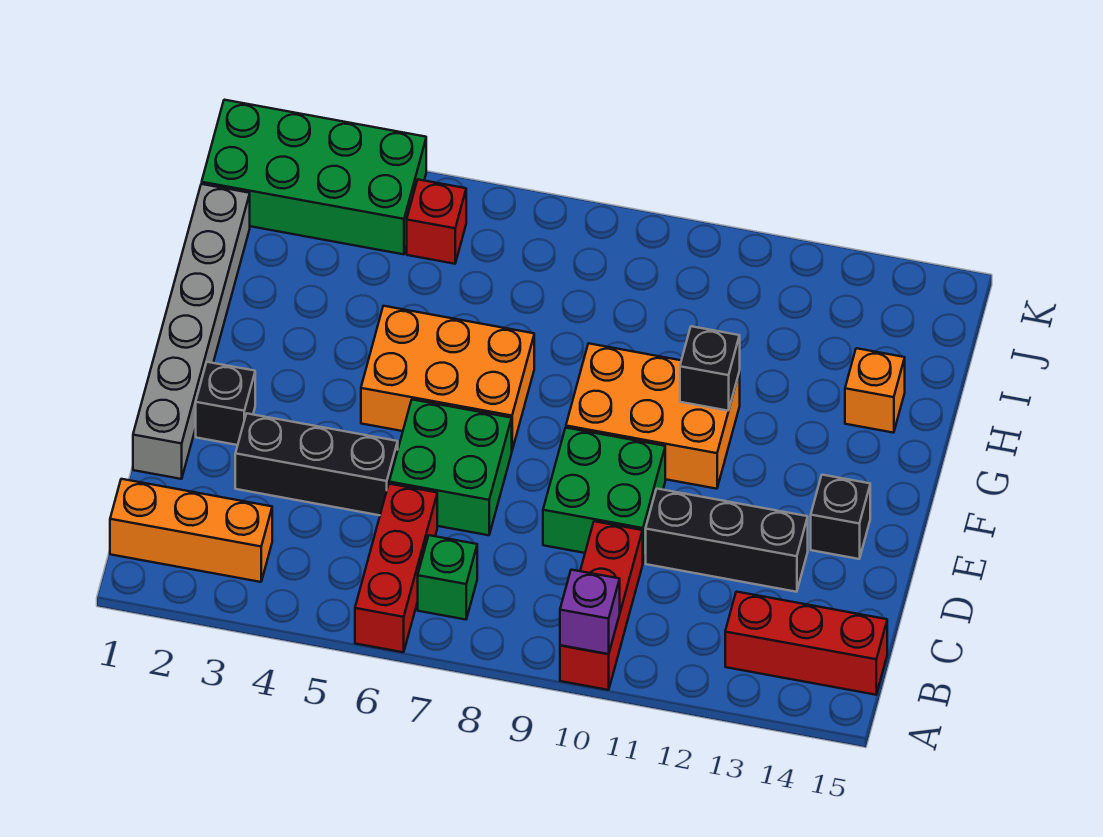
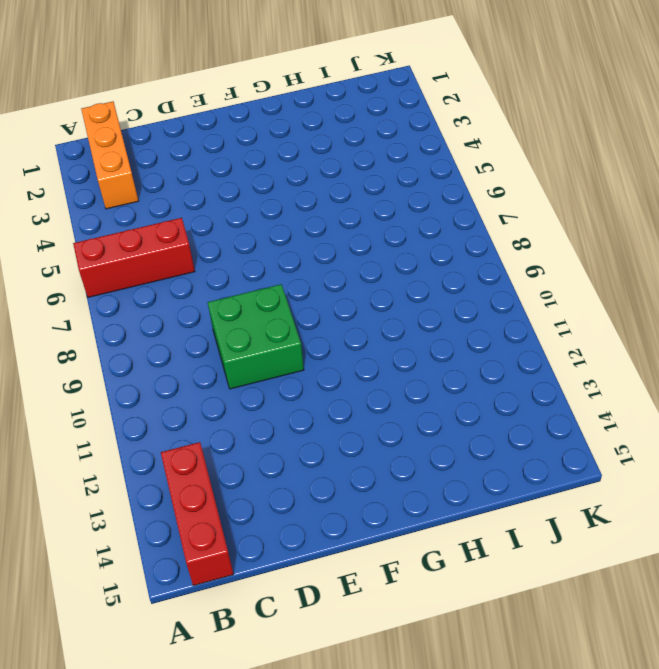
none -> red 1x3 brick [560,521,643,690]
none -> green 1x1 brick [418,535,477,620]
none -> grey 1x6 brick [133,184,250,479]

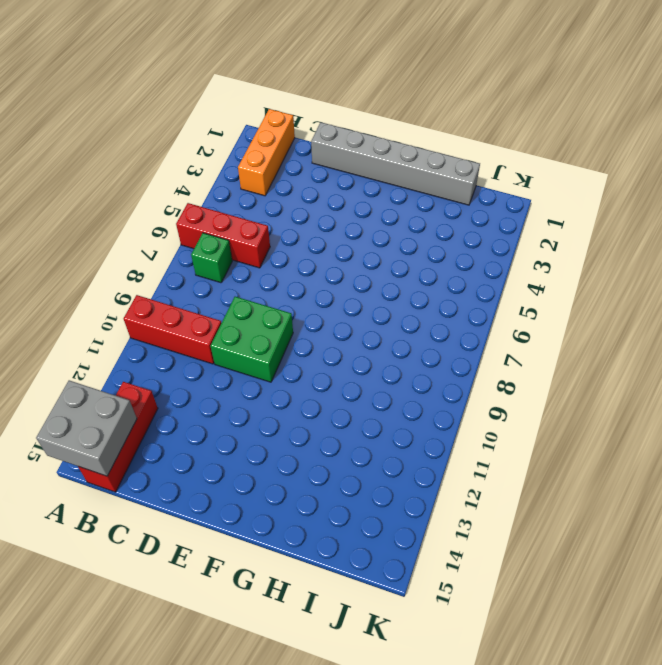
grey 2x2 brick [36,380,137,476] -> none
none -> black 1x3 brick [235,414,398,515]
none -> green 2x2 brick [389,400,512,535]
none -> black 1x3 brick [646,489,808,592]

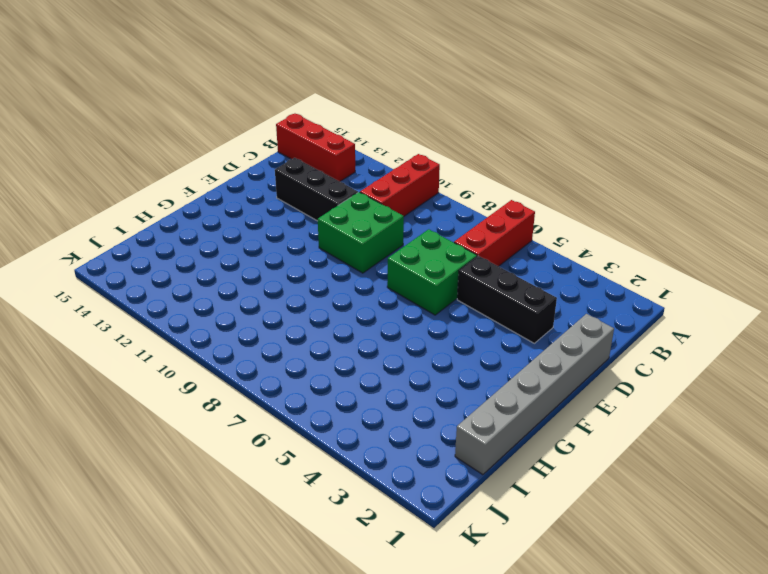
none -> orange 1x3 brick [110,479,272,582]
none -> green 1x1 brick [418,535,477,620]
none -> black 1x1 brick [196,362,255,445]

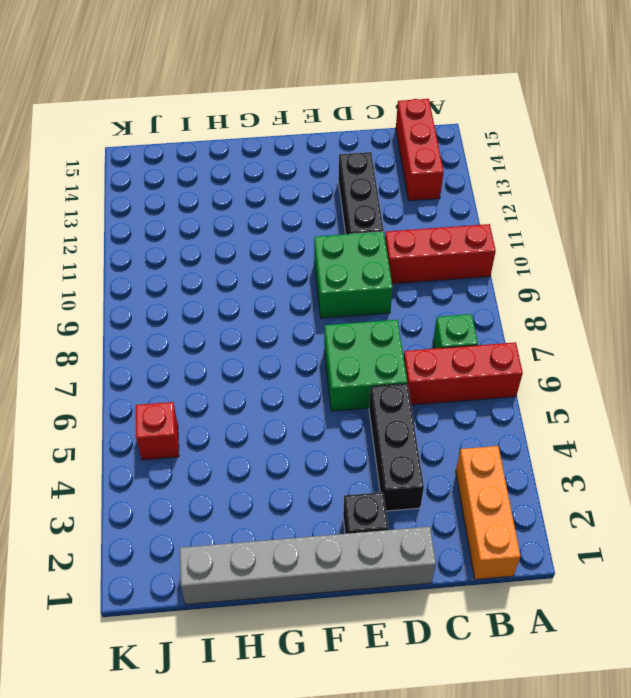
none -> black 1x1 brick [811,475,870,559]
none -> orange 2x3 brick [361,306,534,450]
none -> orange 2x3 brick [566,343,740,489]

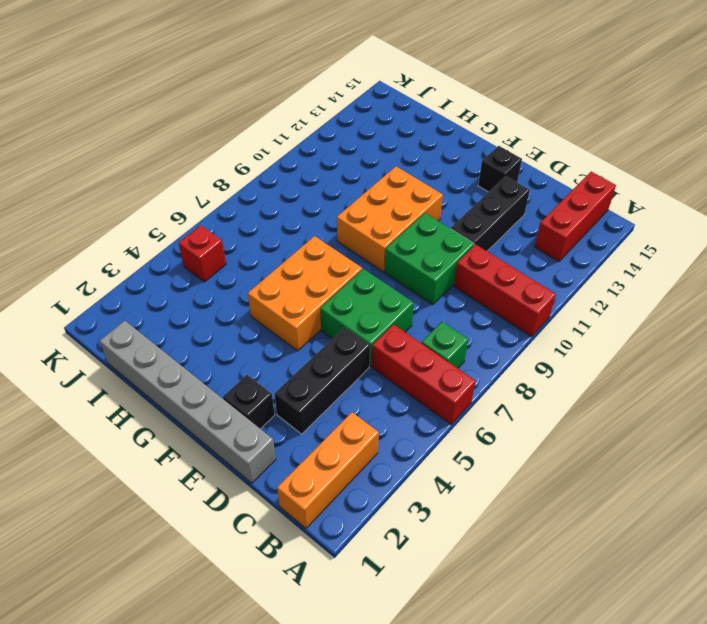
none -> orange 1x1 brick [845,348,905,433]
none -> green 2x4 brick [202,100,426,254]
none -> purple 1x1 brick [560,570,620,654]

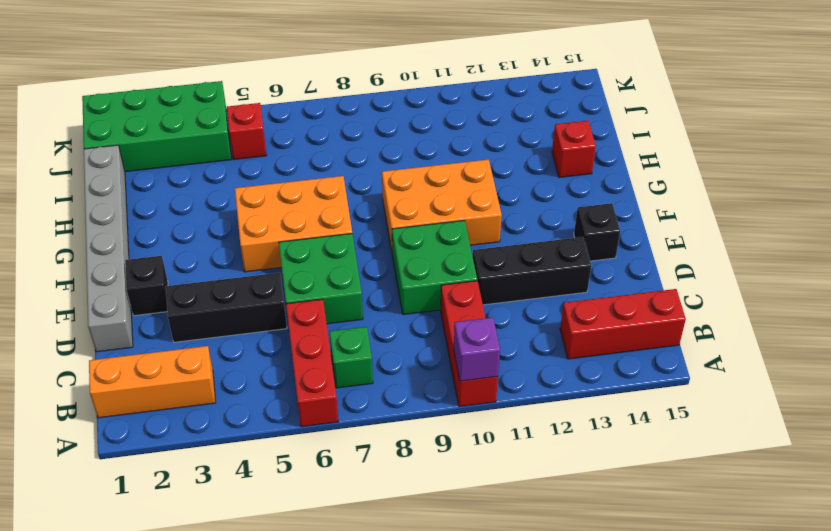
red 1x1 brick [552,121,596,178] -> orange 1x1 brick [845,348,905,433]
none -> black 1x1 brick [680,326,740,411]

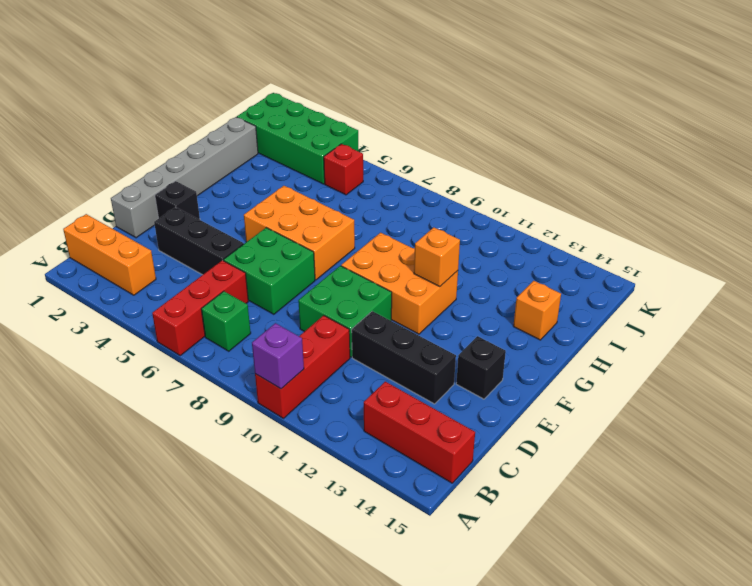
orange 1x1 brick [414,227,460,287] -> black 1x1 brick [680,326,740,411]

